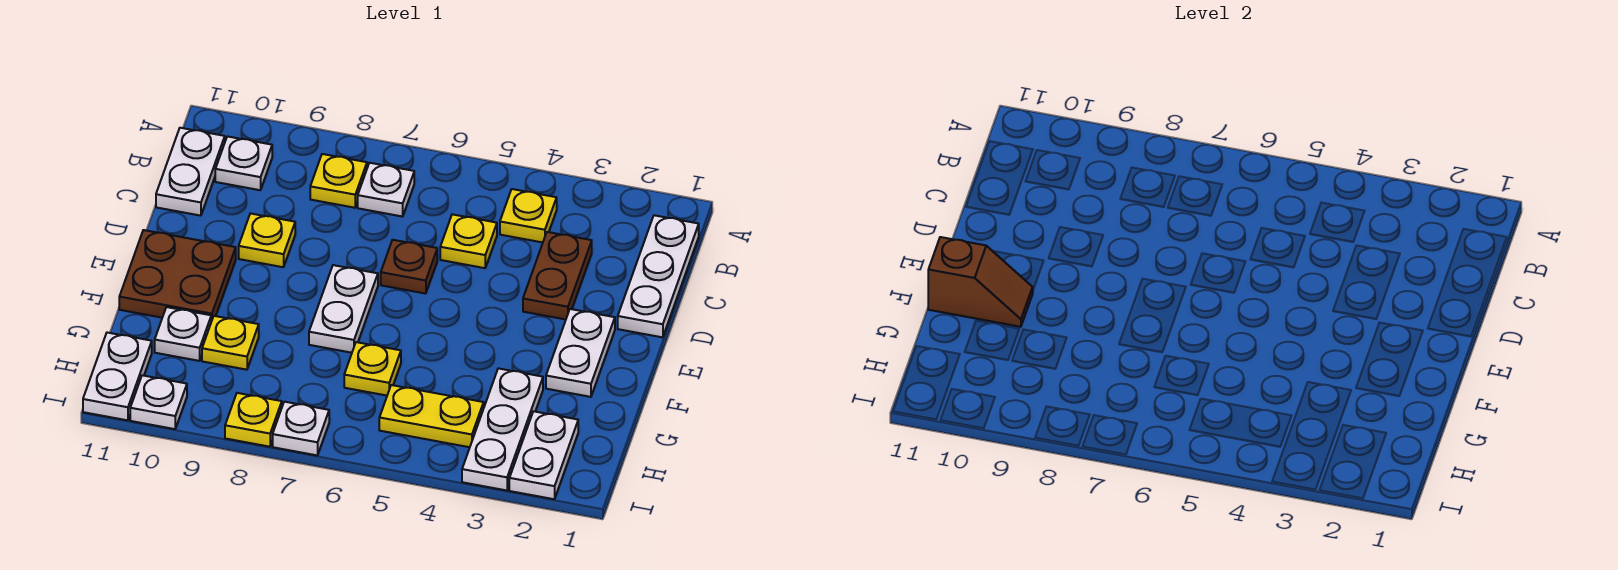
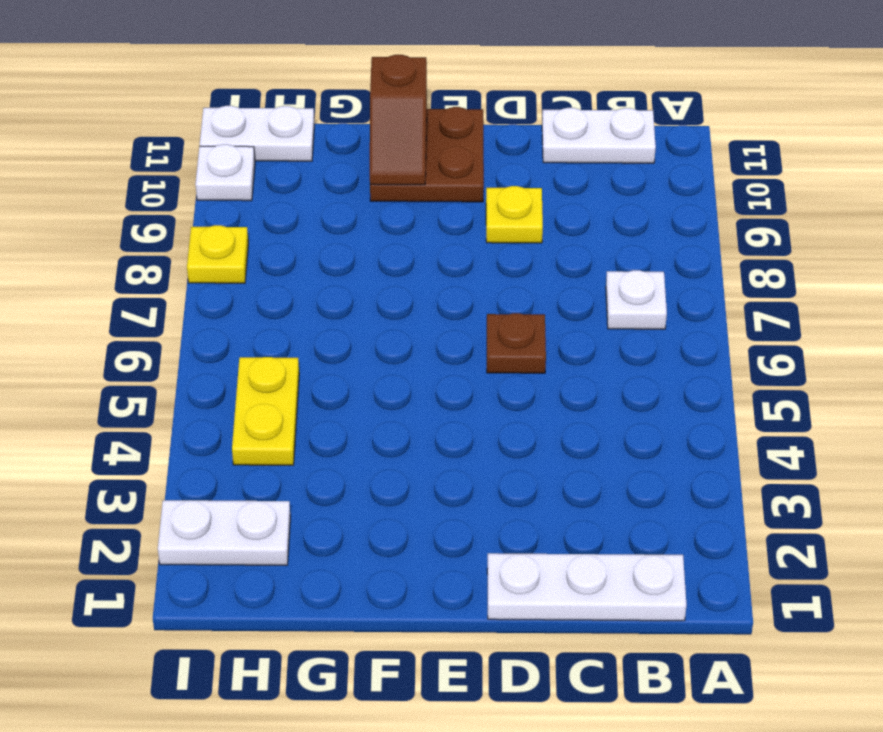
none -> yellow 1x1 plate [500,189,557,242]
none -> yellow 1x1 plate [310,154,367,208]
none -> white 1x1 plate [215,136,272,190]

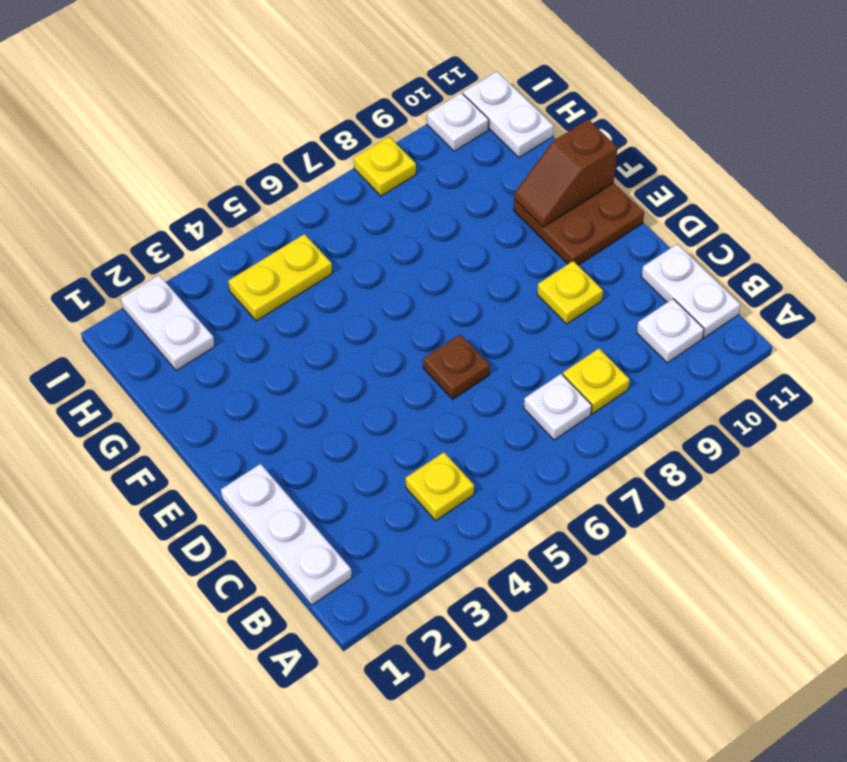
none -> brown 1x2 plate [523,232,592,319]
none -> yellow 1x1 plate [440,214,497,268]
none -> white 1x2 plate [546,309,615,397]

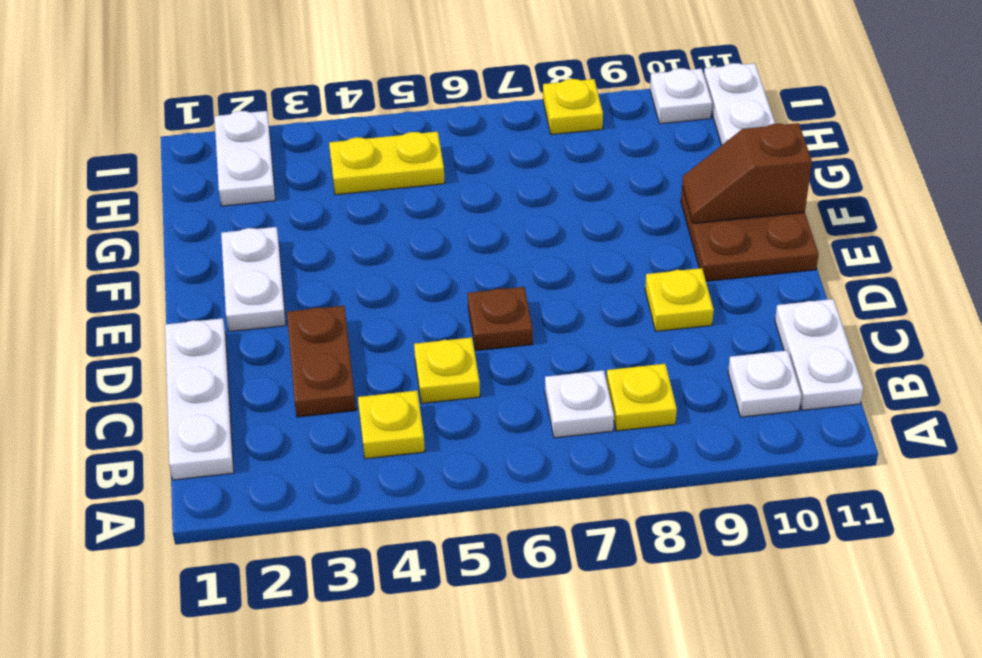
none -> white 1x2 plate [309,265,378,353]
none -> white 1x3 plate [462,368,543,490]
none -> yellow 1x1 plate [344,342,401,396]

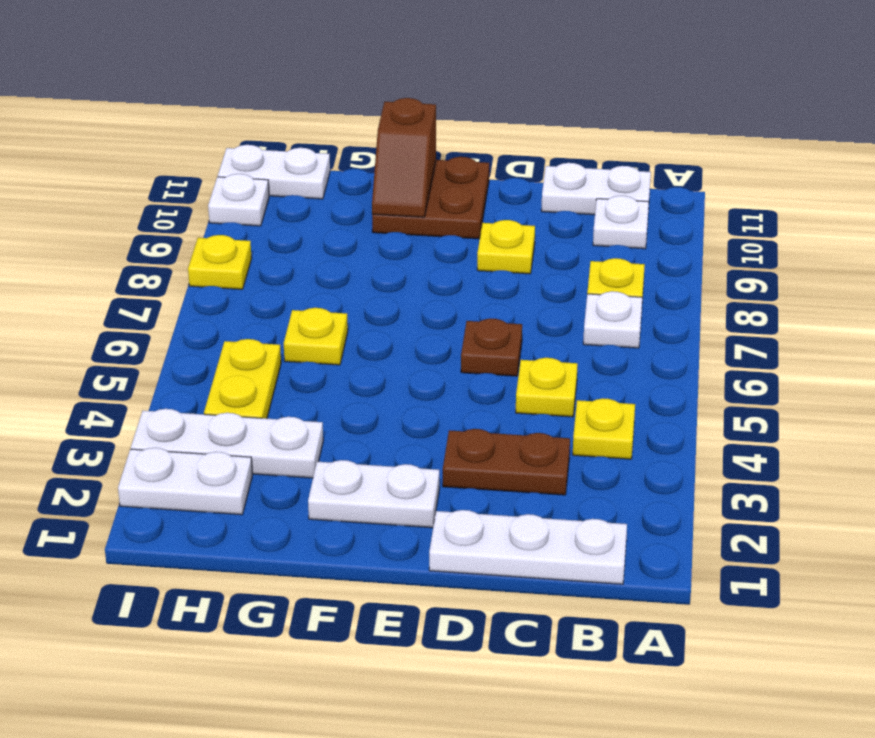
none -> white 1x2 plate [309,265,378,353]
none -> yellow 1x1 plate [202,316,259,370]
none -> white 1x1 plate [155,307,211,361]

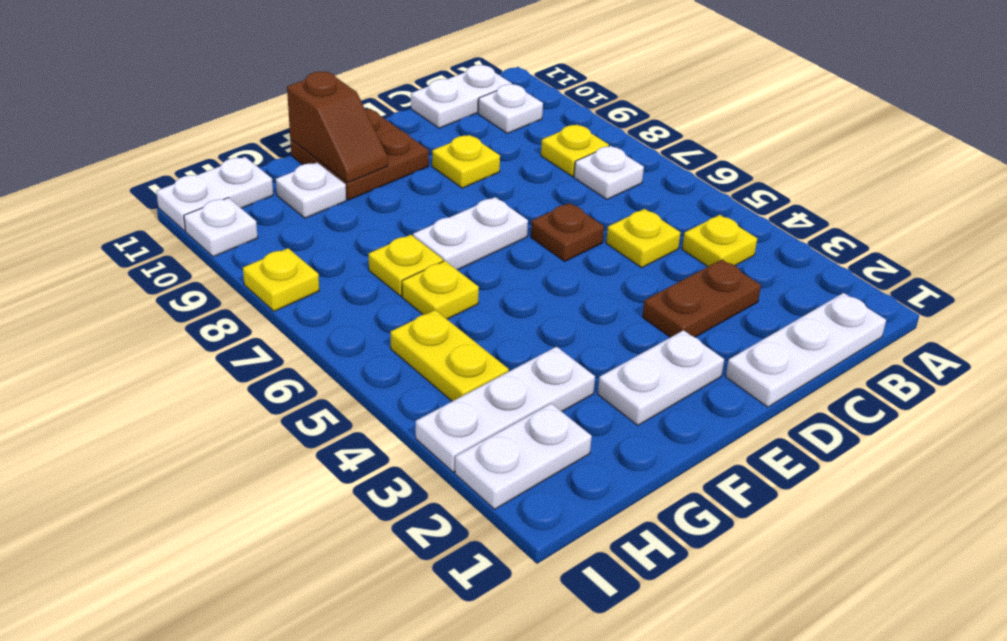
yellow 1x1 plate [369,235,443,296] -> yellow 1x1 plate moved to [202,316,259,370]
none -> white 1x1 plate [273,402,329,455]

